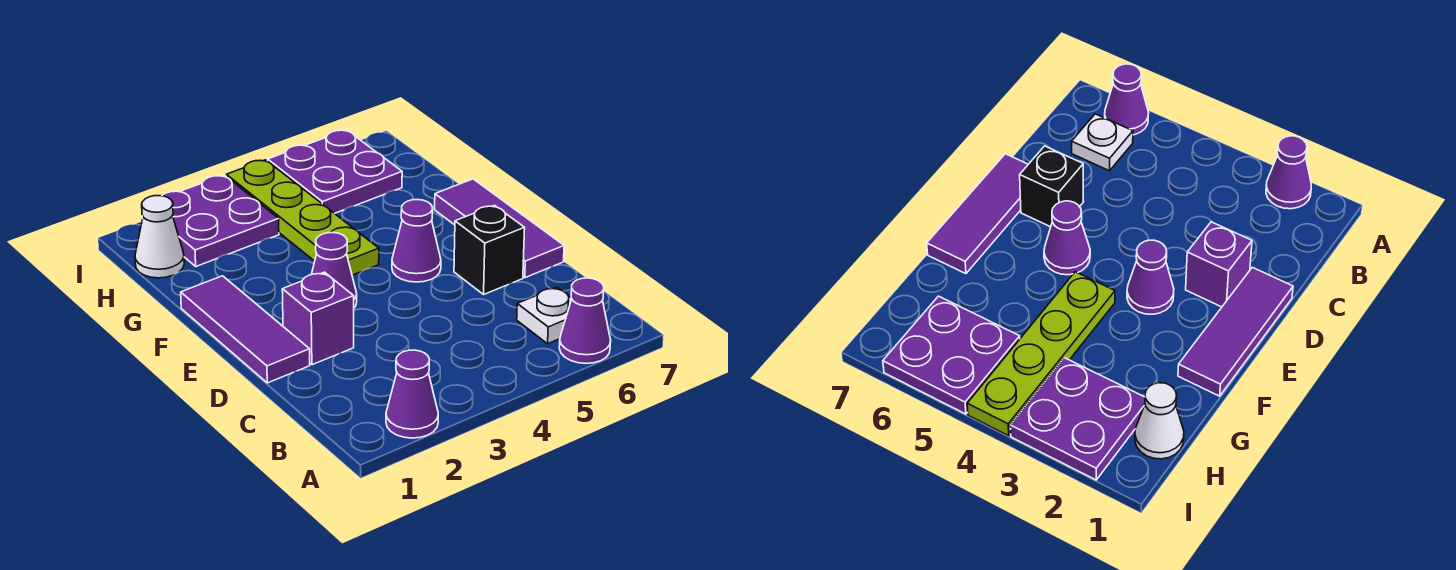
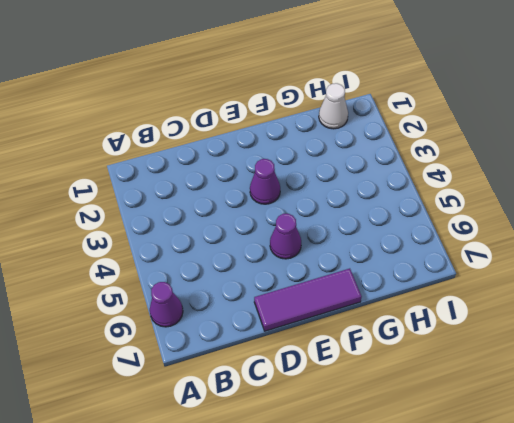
none -> purple 1x1 cone [386,350,438,438]
none -> white 1x1 plate [517,287,572,344]
none -> purple 1x3 tile [181,276,310,383]

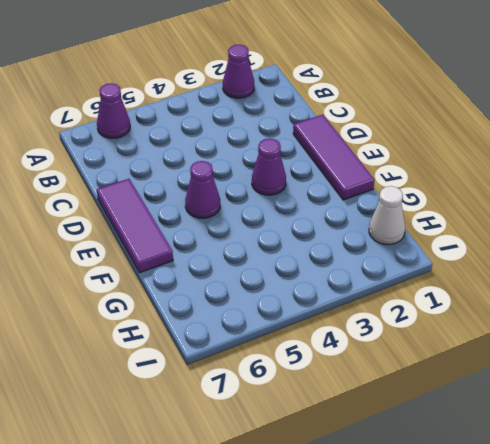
none -> white 1x1 plate [517,287,572,344]
none -> purple 1x1 brick [282,272,354,365]
none -> black 1x1 brick [454,205,525,294]

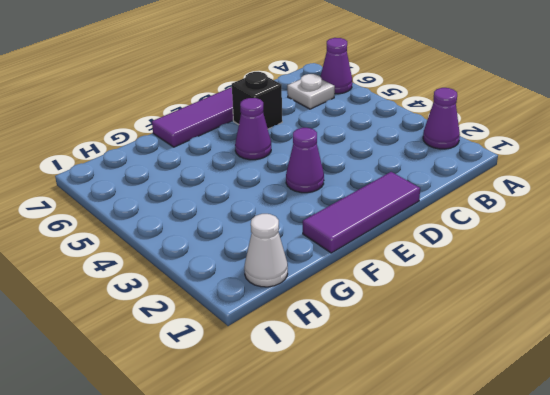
none -> purple 1x1 brick [282,272,354,365]
none -> lime 1x4 plate [226,160,379,275]
none -> purple 2x2 plate [142,175,279,266]

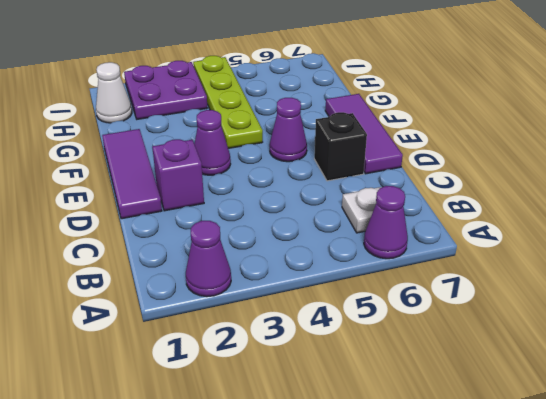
none -> purple 2x2 plate [268,130,402,214]

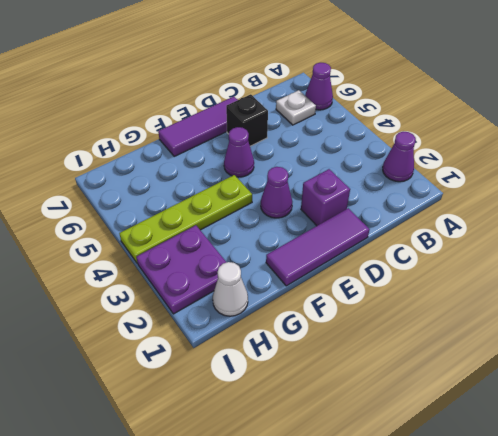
none -> purple 2x2 plate [268,130,402,214]

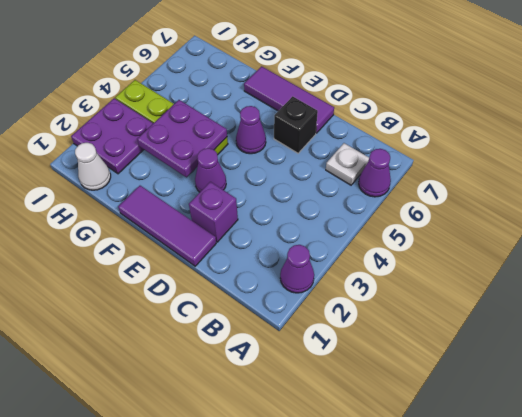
purple 2x2 plate [137,100,227,177] -> purple 2x2 plate moved to [268,130,402,214]

